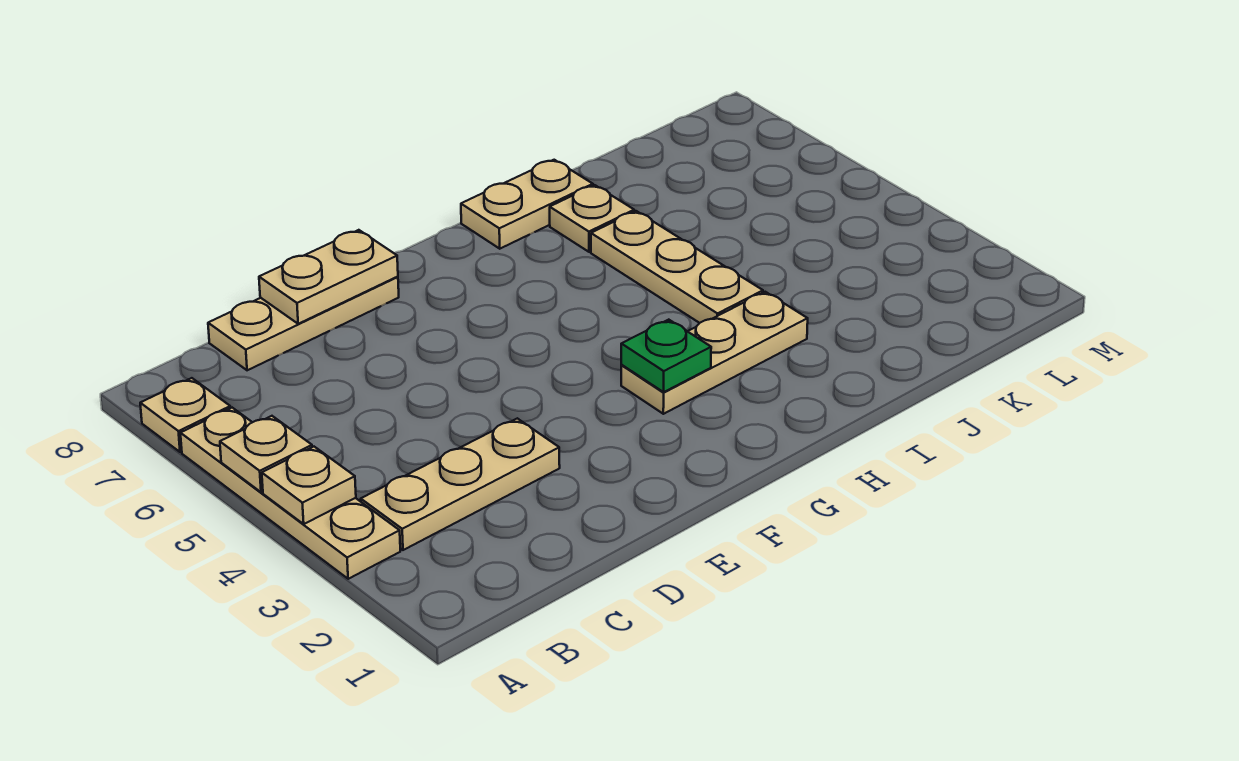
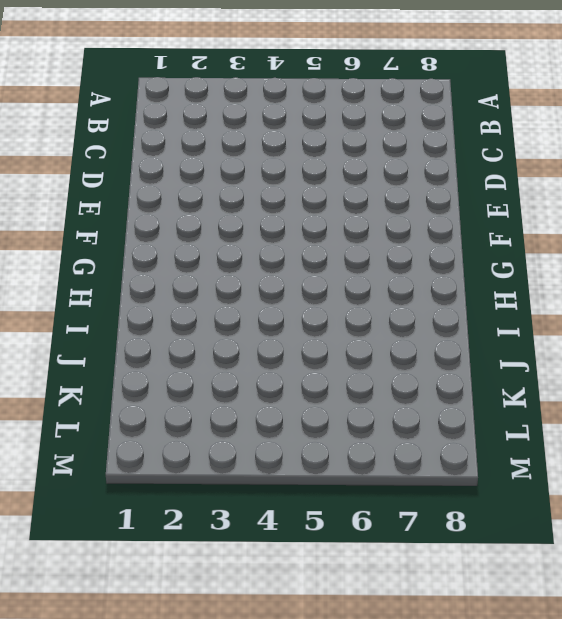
none -> tan 1x4 plate [180,408,400,579]
none -> tan 1x1 plate [140,378,230,452]
none -> tan 1x3 plate [361,418,560,550]

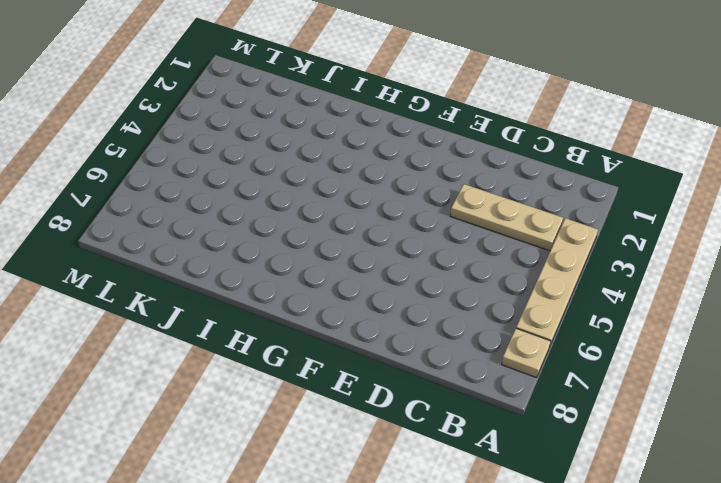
none -> tan 1x3 plate [208,277,399,370]
none -> tan 1x3 plate [621,292,808,414]
none -> tan 1x2 plate [461,160,593,249]

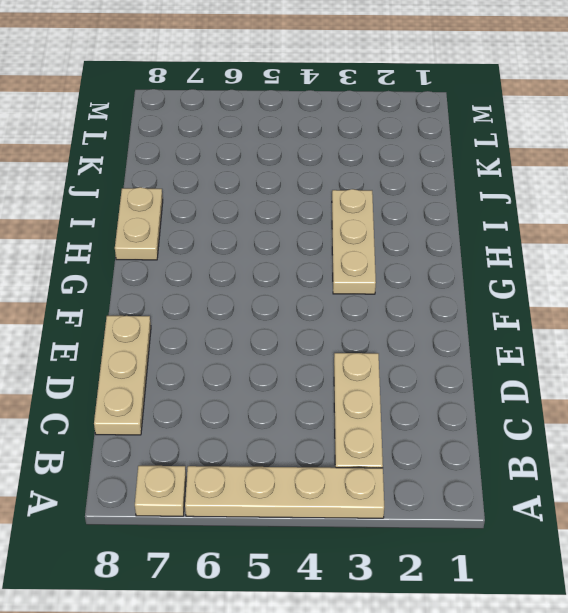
none -> tan 1x3 plate [591,211,763,323]
none -> tan 1x1 plate [550,185,634,252]
none -> tan 1x1 plate [262,447,356,524]

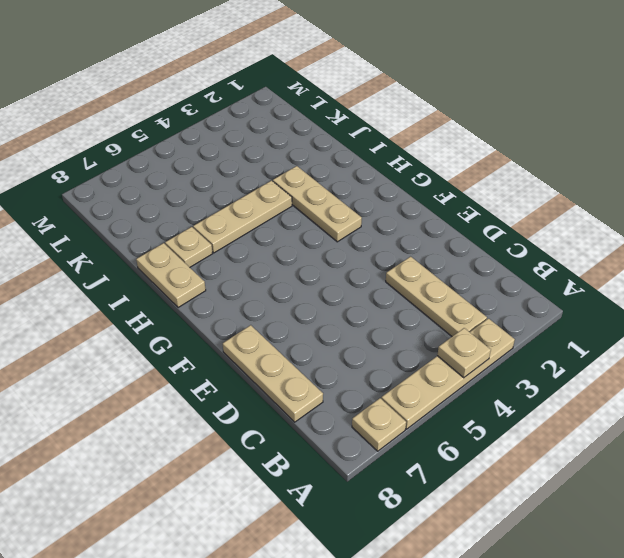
none -> tan 1x1 plate [220,416,312,492]
none -> tan 1x2 plate [259,230,398,324]
none -> green 1x1 plate [621,320,711,392]

